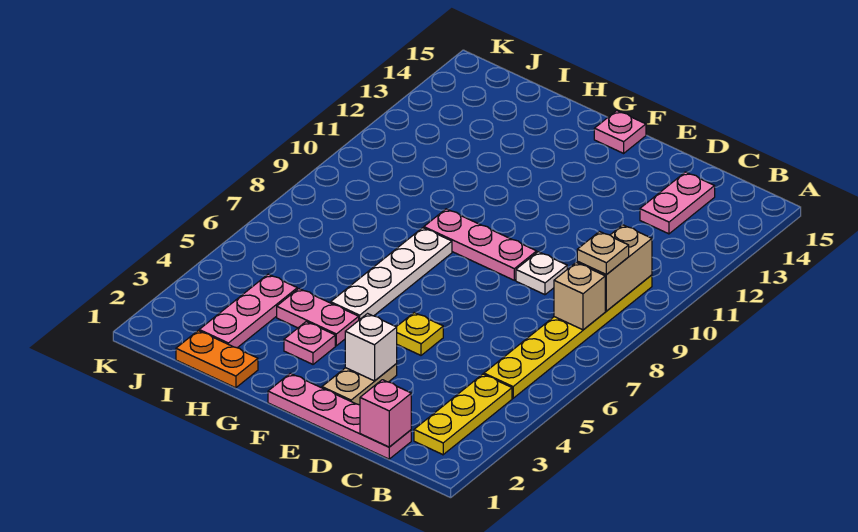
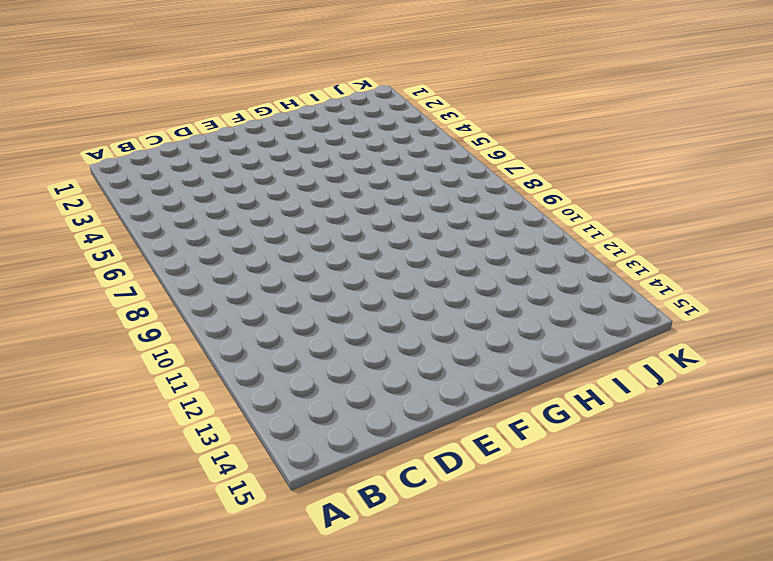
none -> yellow 1x3 plate [414,374,512,455]
none -> yellow 1x6 plate [484,275,652,398]
none -> pink 1x4 plate [268,373,411,459]

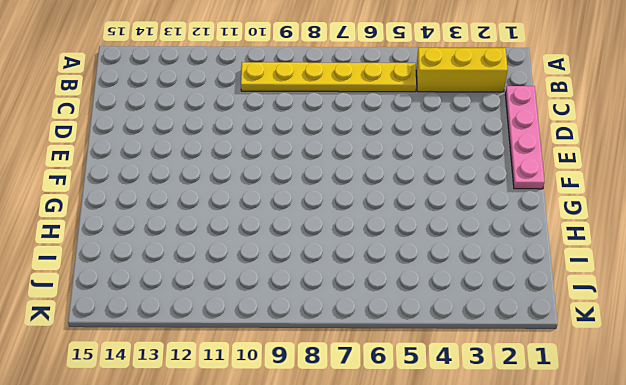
yellow 1x3 brick [416,48,508,92] -> yellow 1x3 plate [414,374,512,455]
none -> pink 1x2 plate [640,172,715,234]
none -> white 1x1 plate [516,252,567,295]
none -> tan 1x2 plate [322,364,397,405]

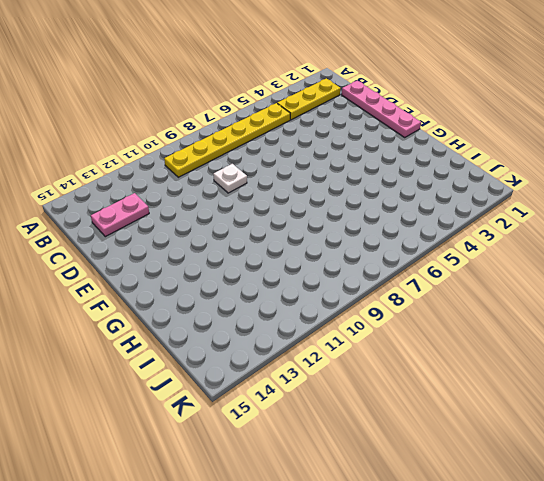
none -> tan 1x2 plate [322,364,397,405]
none -> yellow 1x1 plate [397,313,443,355]
none -> pink 1x3 plate [424,209,537,280]

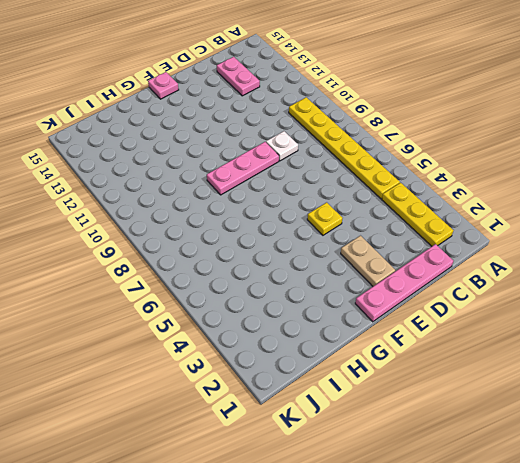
none -> pink 1x1 plate [284,322,335,364]
none -> pink 1x2 plate [277,289,359,346]
none -> white 1x4 plate [331,228,452,320]

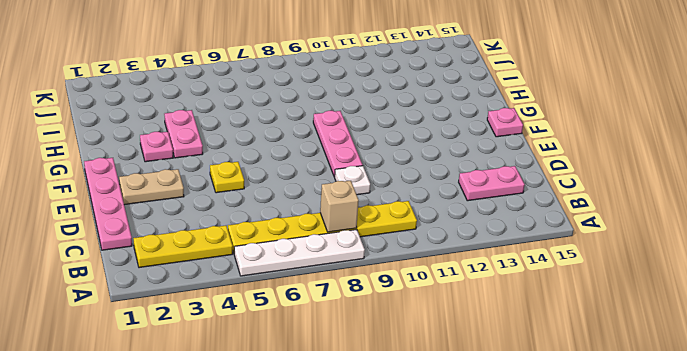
white 1x4 plate [234,229,365,276] -> white 1x4 plate moved to [331,228,452,320]
none -> orange 1x2 plate [176,331,258,388]
none -> pink 1x3 plate [199,274,297,348]
none -> tan 1x2 brick [577,225,652,311]

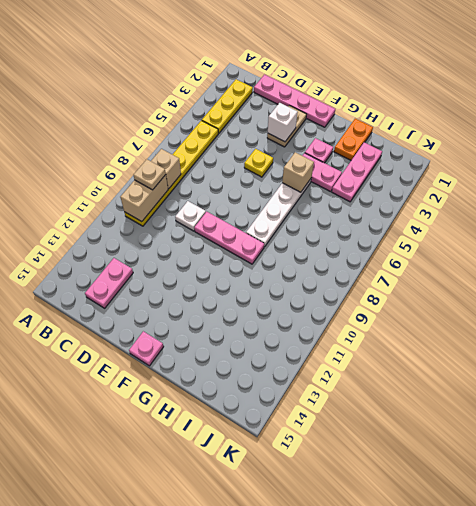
tan 1x1 brick [282,152,314,192] -> none
orange 1x2 plate [334,119,373,160] -> orange 1x2 plate turned to [176,331,258,388]
none -> pink 1x1 brick [360,380,411,447]

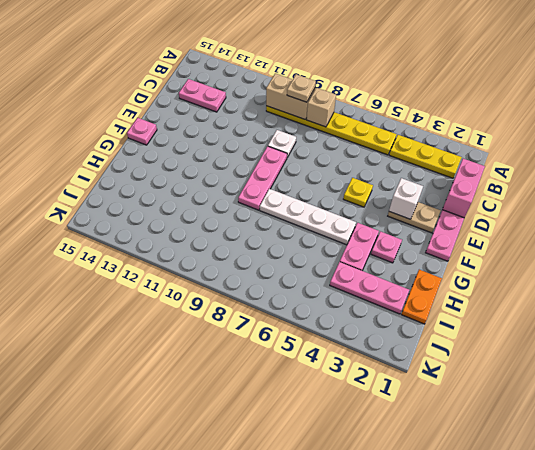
pink 1x2 brick [442,159,485,218] -> pink 1x1 brick [360,380,411,447]

